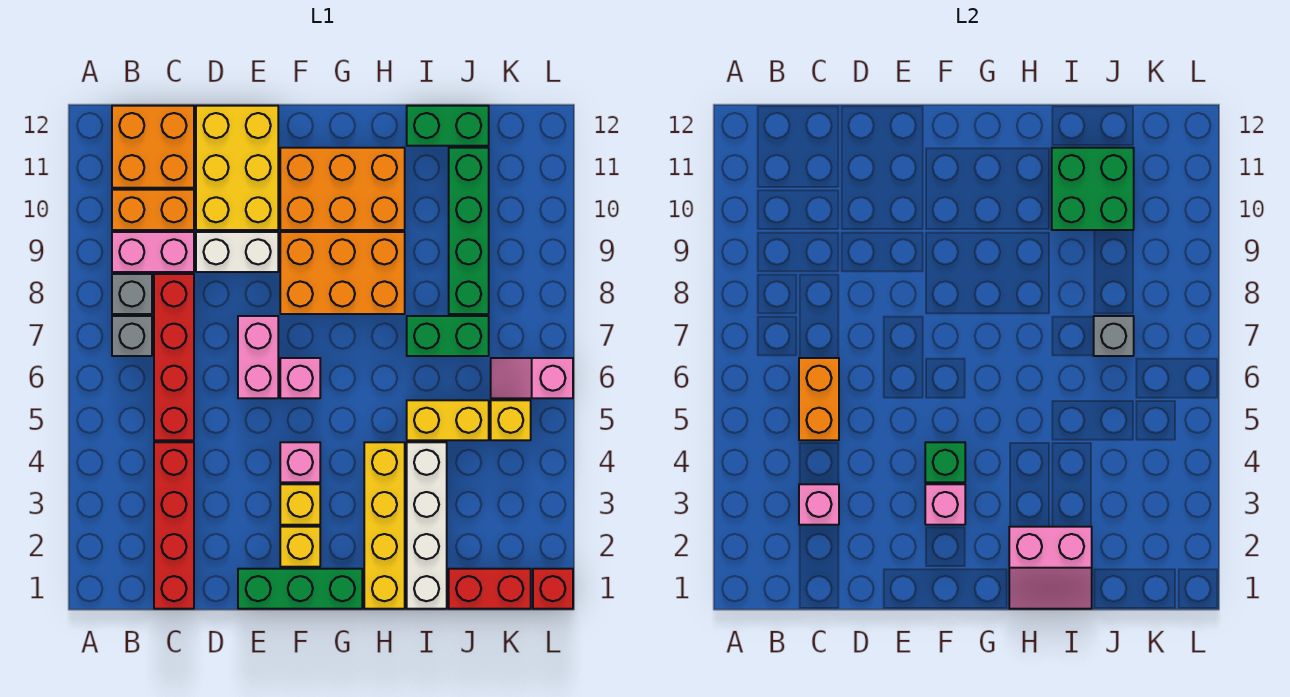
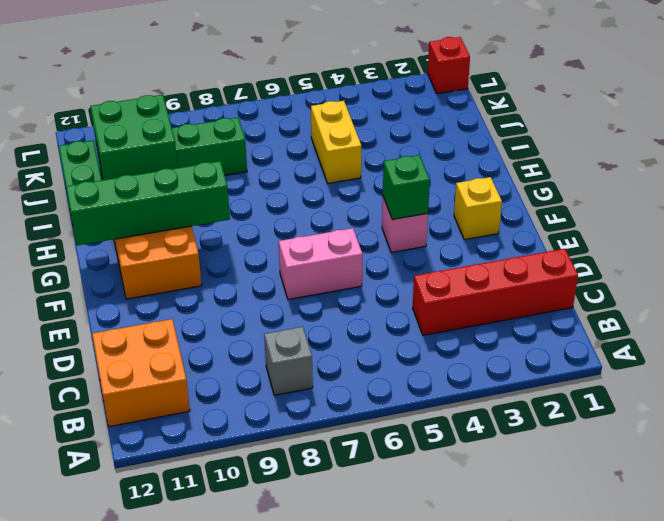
green 1x4 brick [66,161,230,245] -> none
none -> grey 1x1 brick [112,316,152,356]
none -> pink 1x2 brick [112,232,194,272]
none -> orange 1x2 brick [112,190,194,230]
none -> red 1x4 brick [154,274,194,440]

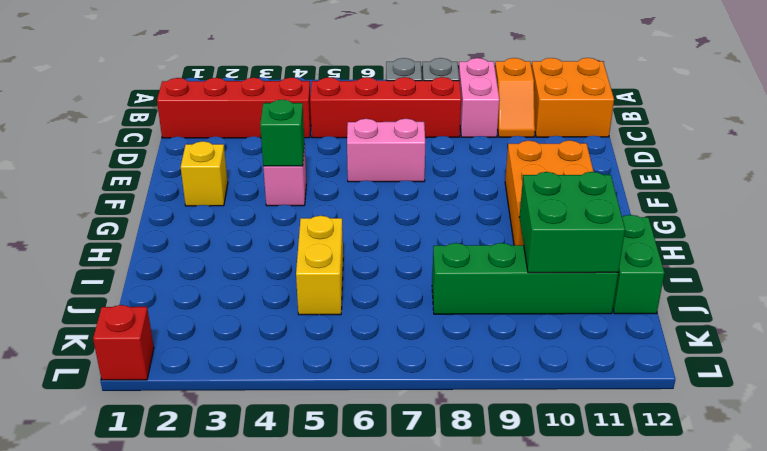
orange 1x2 slope [495,58,535,137] -> orange 1x2 brick [112,190,194,230]
none -> white 1x2 brick [196,232,278,272]
none -> yellow 2x3 brick [196,106,278,230]
none -> green 1x3 brick [238,569,362,609]
none -> yellow 1x1 brick [280,484,320,525]

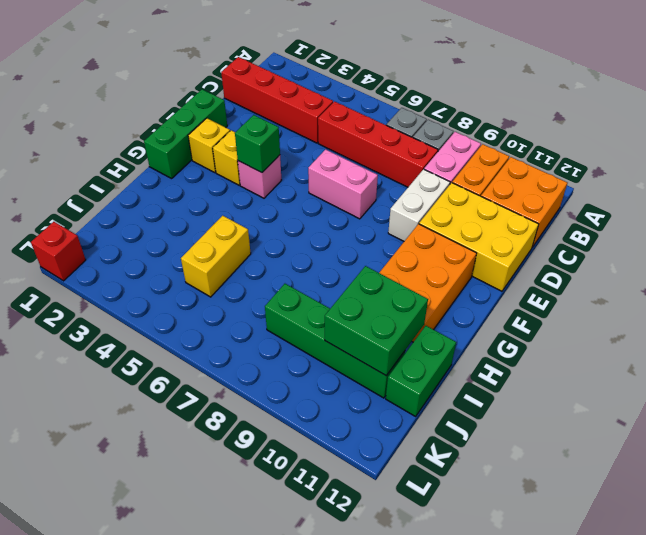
none -> pink 1x1 brick [280,358,320,398]
none -> orange 2x3 brick [280,232,405,314]
none -> yellow 1x4 brick [364,442,405,609]
none -> white 1x4 brick [407,442,447,609]

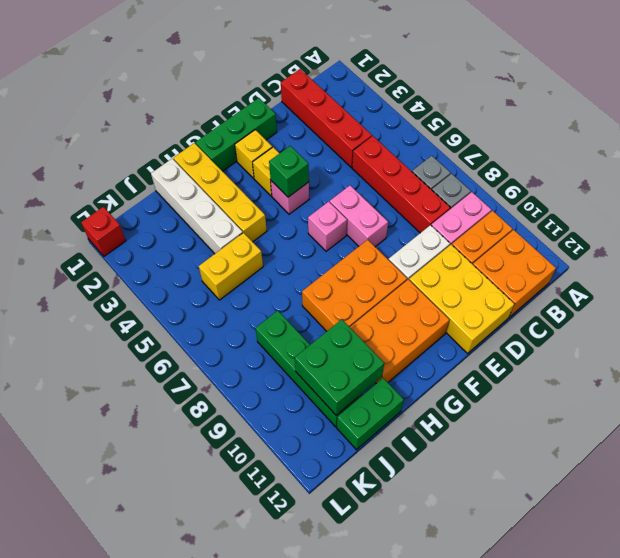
none -> green 1x2 brick [407,316,489,356]
none -> red 1x2 brick [449,569,531,609]
none -> yellow 1x1 brick [491,400,531,440]
none -> pink 1x2 slope [491,358,573,398]

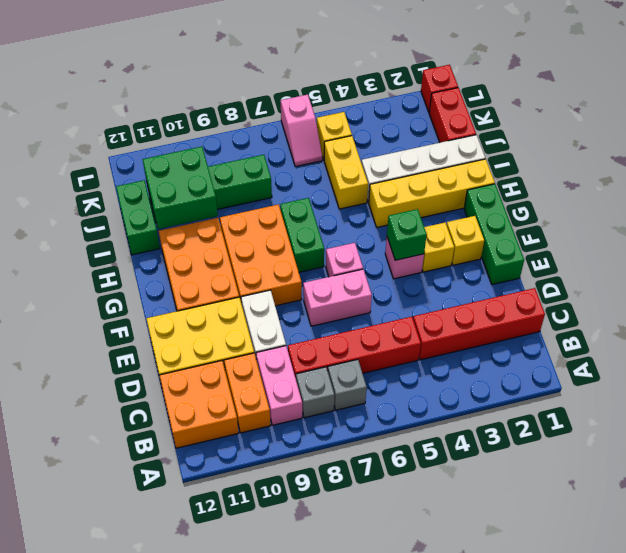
green 1x2 brick [280,198,324,272] -> green 1x2 brick moved to [407,316,489,356]
none -> pink 1x1 brick [799,484,839,525]
none -> orange 1x2 brick [799,358,839,440]
none -> pink 1x1 brick [925,484,965,525]
none -> pink 2x2 slope [1009,527,1092,609]

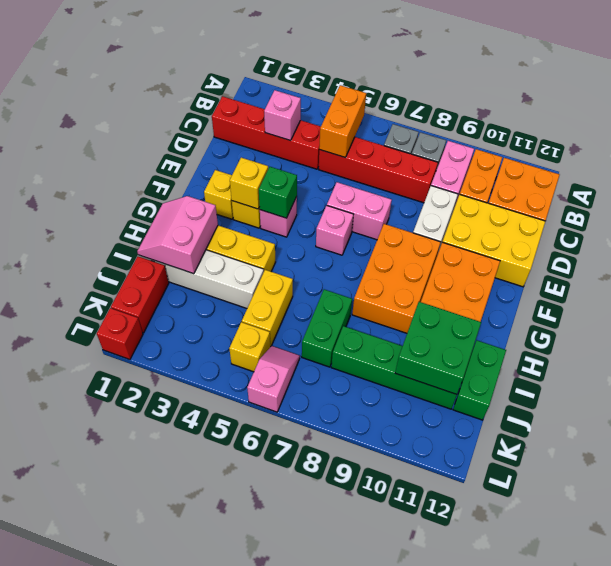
orange 1x2 brick [319,85,366,157] -> orange 1x2 brick turned to [799,358,839,440]
yellow 1x1 brick [230,158,268,209] -> pink 1x1 brick [925,484,965,525]
none -> green 1x3 brick [238,569,362,609]
none -> grey 1x1 brick [1094,316,1134,356]

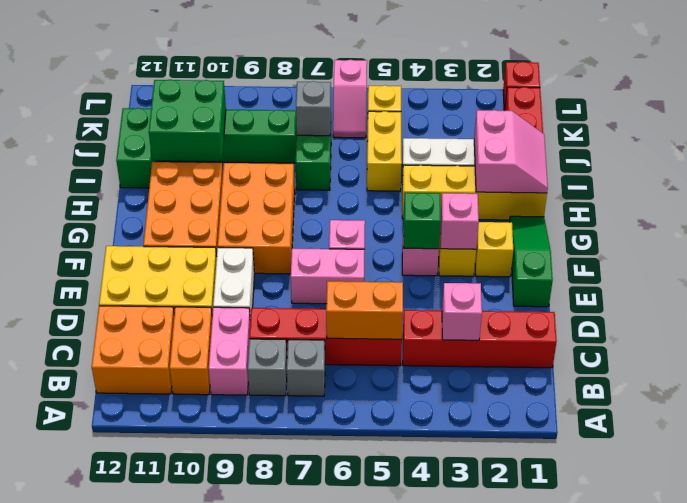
green 1x3 slope [510,216,553,307] -> green 1x3 brick [238,569,362,609]

